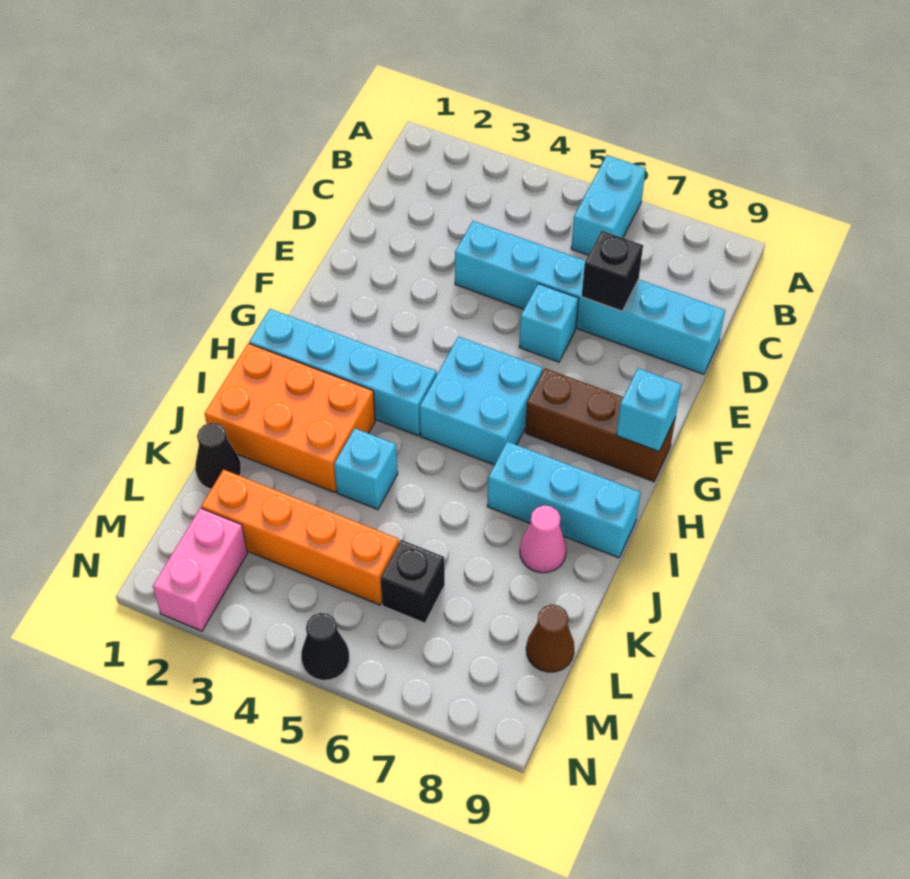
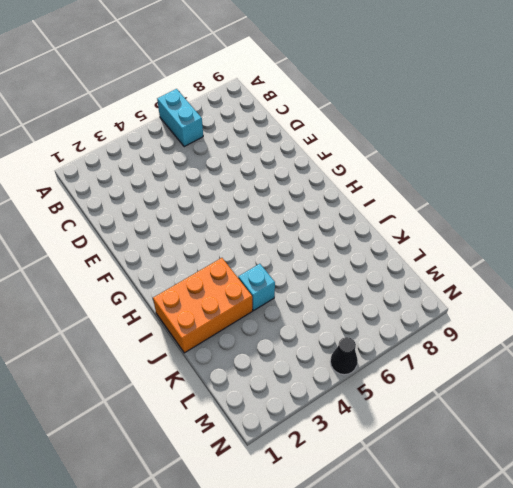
none -> cyan 1x6 brick [455,221,725,374]
none -> cyan 1x1 brick [519,284,579,362]
none -> cyan 2x2 brick [420,337,543,465]

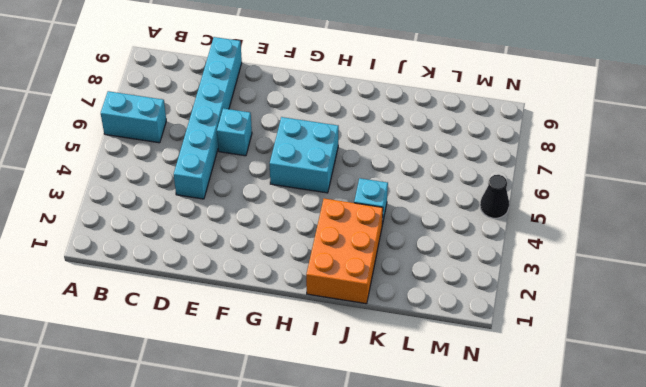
none -> brown 1x3 brick [525,369,676,482]
none -> cyan 1x4 brick [249,309,437,436]
none -> cyan 1x3 brick [487,441,641,558]

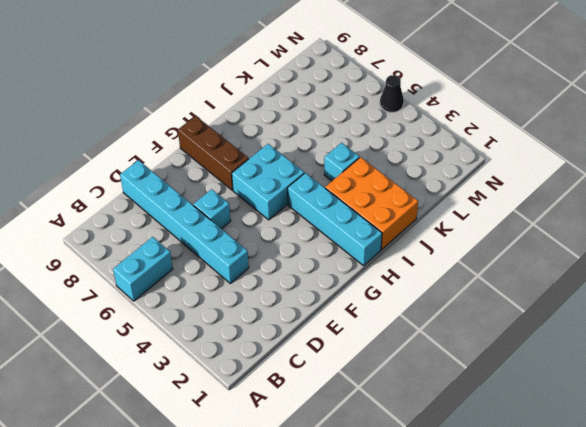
none -> cyan 1x3 brick [487,441,641,558]
none -> pink 1x1 cone [520,505,566,573]
none -> black 1x1 cone [195,423,241,489]

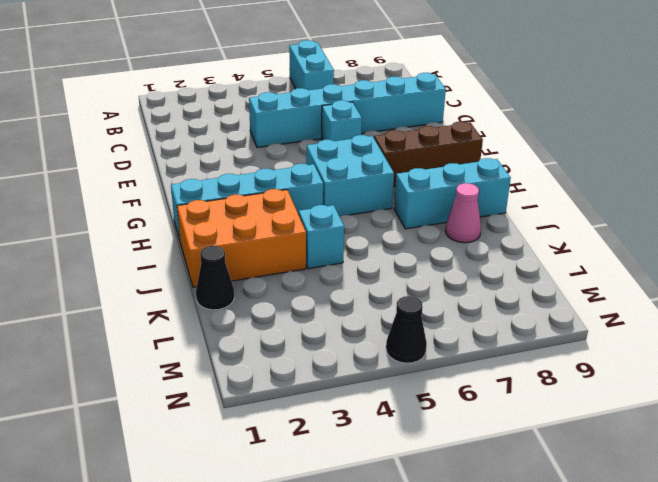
none -> orange 1x4 brick [201,469,399,605]
none -> black 1x1 brick [380,540,445,623]
none -> brown 1x1 cone [526,605,574,672]

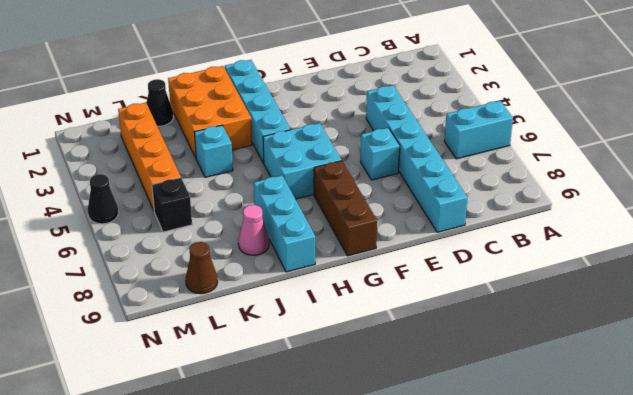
none -> pink 1x2 brick [153,508,247,631]
none -> black 1x1 brick [582,231,643,311]
none -> cyan 1x1 brick [616,368,681,451]

